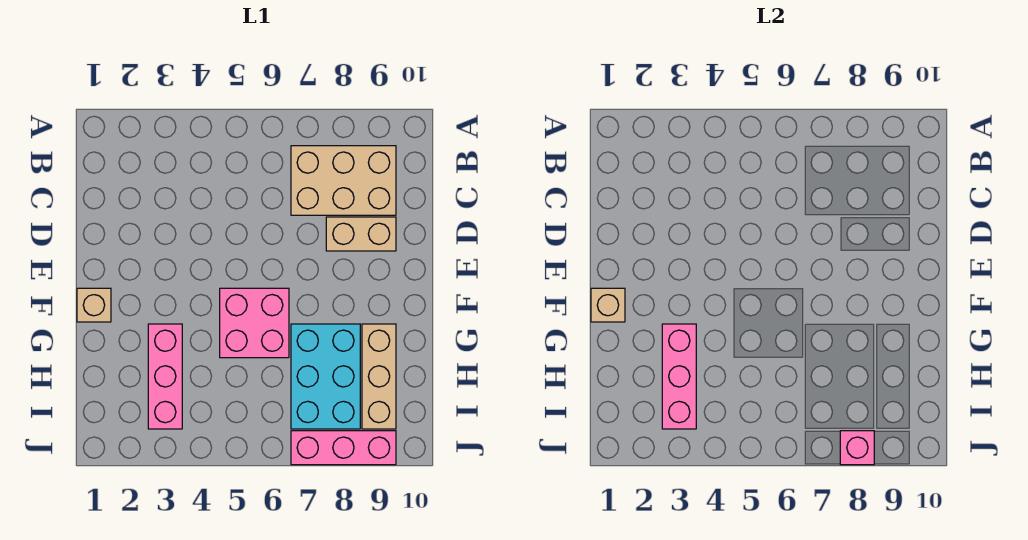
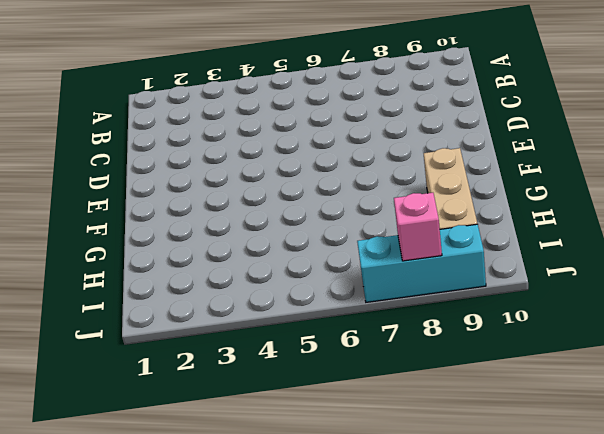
cyan 1x3 brick [357,224,486,302] -> pink 1x3 brick [291,431,396,465]
none -> tan 2x3 brick [291,146,396,215]
none -> tan 1x2 brick [326,217,396,251]

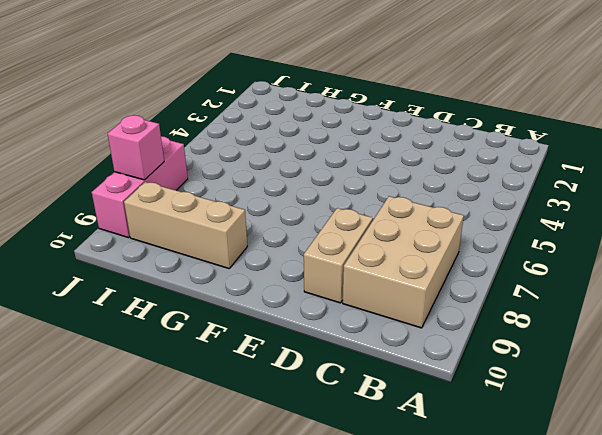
none -> tan 1x1 brick [77,288,111,322]
none -> pink 2x2 brick [220,288,289,358]

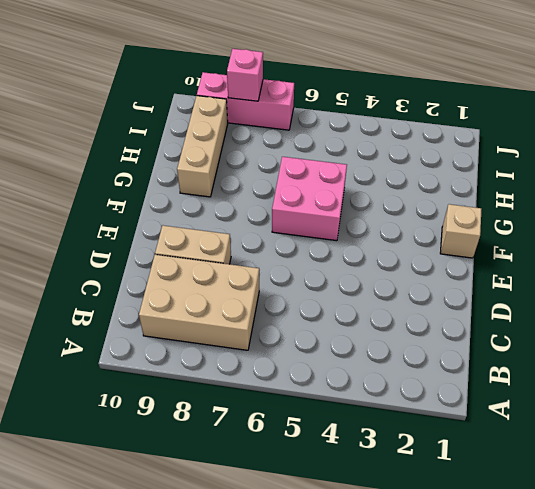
none -> pink 1x3 brick [148,324,182,429]
none -> cyan 2x3 brick [291,324,360,429]

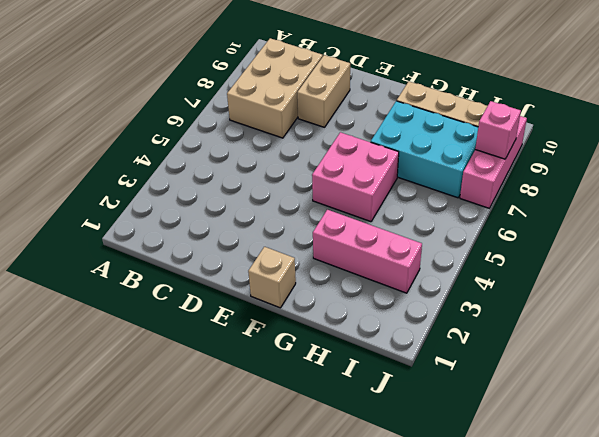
none -> tan 1x1 brick [591,288,625,322]
none -> pink 1x3 brick [662,324,696,429]

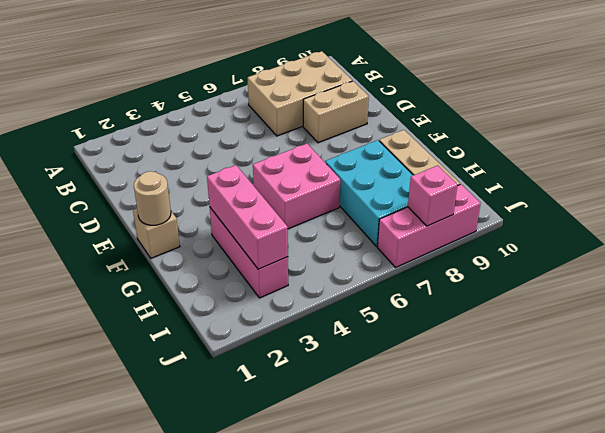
tan 1x1 round brick [134,171,171,225] -> tan 1x1 brick [591,288,625,322]

